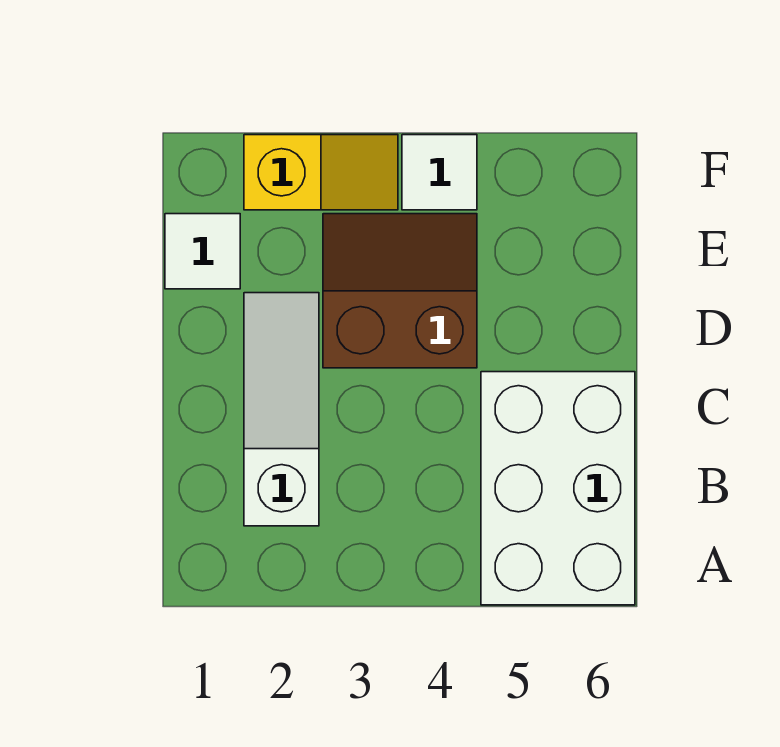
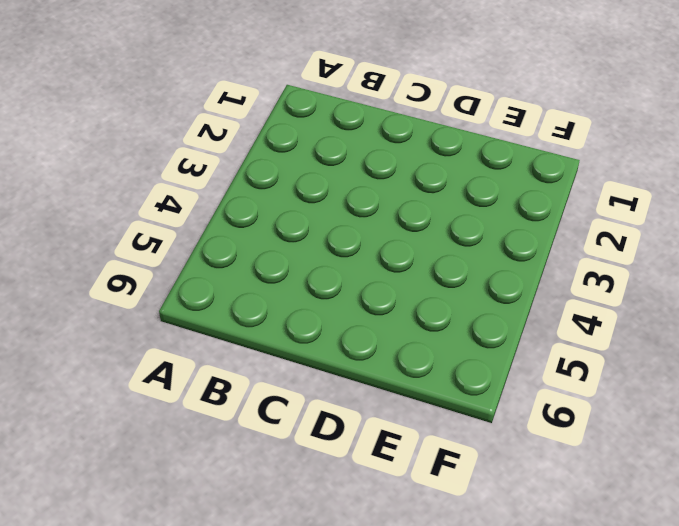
none -> white 2x3 brick [481,372,635,605]
none -> white 1x3 slope [244,293,319,526]

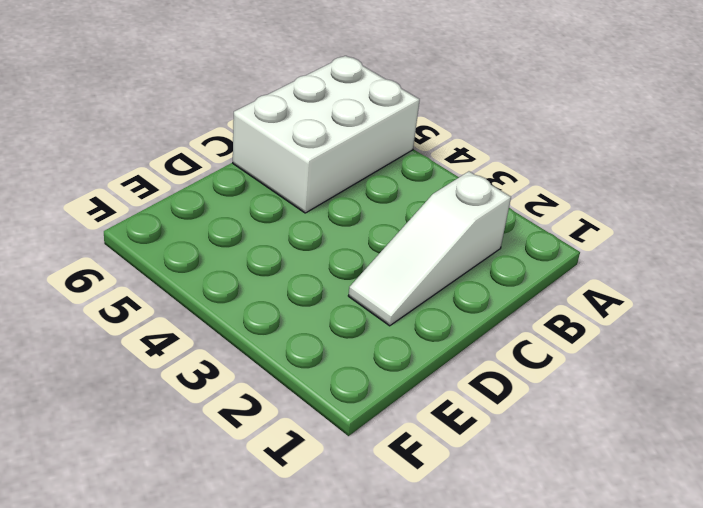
none -> brown 2x2 slope [323,214,477,368]
none -> white 1x1 tile [165,214,240,289]

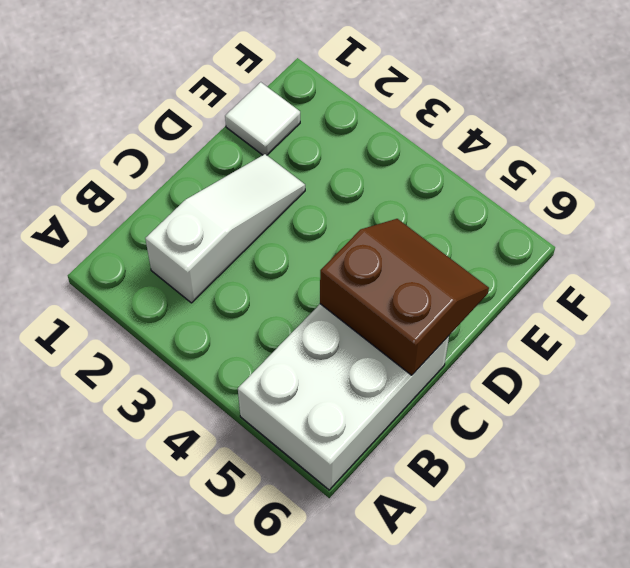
brown 2x2 slope [320,219,489,375] -> brown 2x2 slope moved to [323,214,477,368]
none -> yellow 1x2 slope [244,135,398,210]
none -> white 1x1 tile [402,135,477,210]

